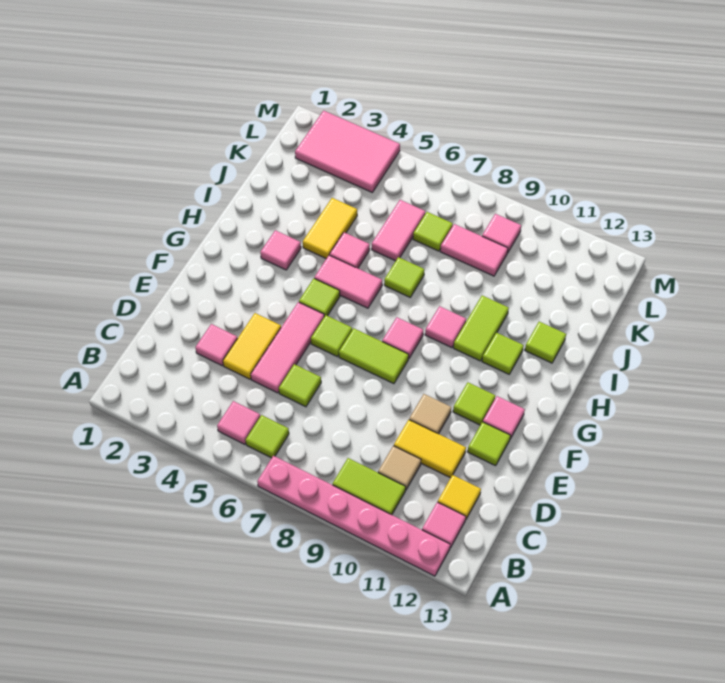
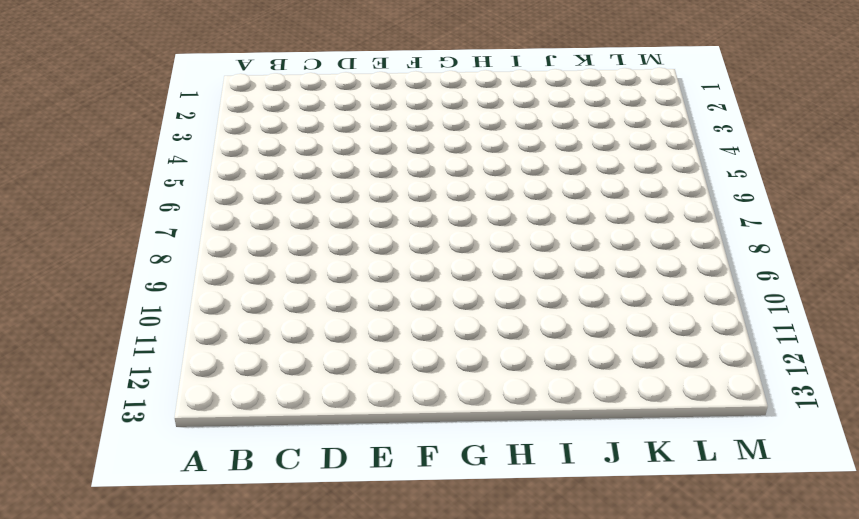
none -> pink 1x6 plate [257,456,450,576]
none -> pink 1x1 tile [217,401,260,444]
none -> lime 1x1 tile [246,415,289,458]
none -> lime 1x2 tile [333,458,406,515]

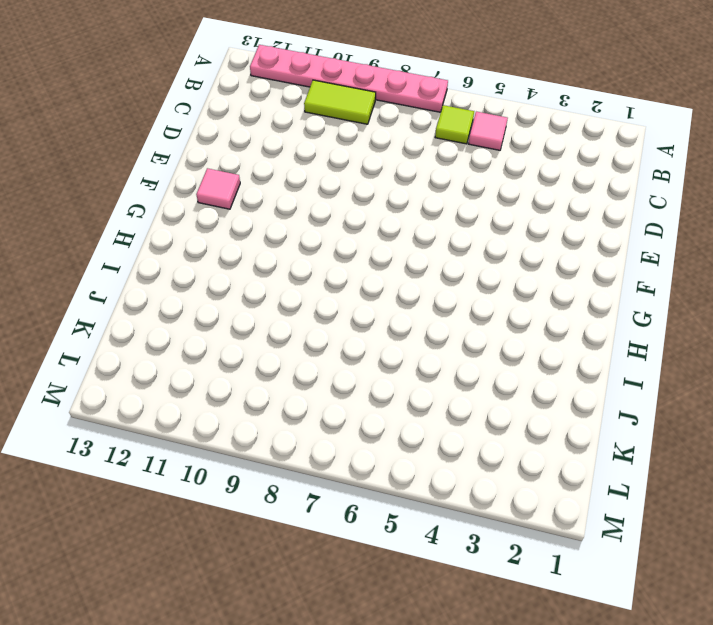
none -> pink 1x1 tile [422,502,466,548]
none -> tan 1x1 tile [378,446,421,490]
none -> yellow 1x1 tile [438,475,481,520]
none -> pink 1x1 tile [195,324,238,366]

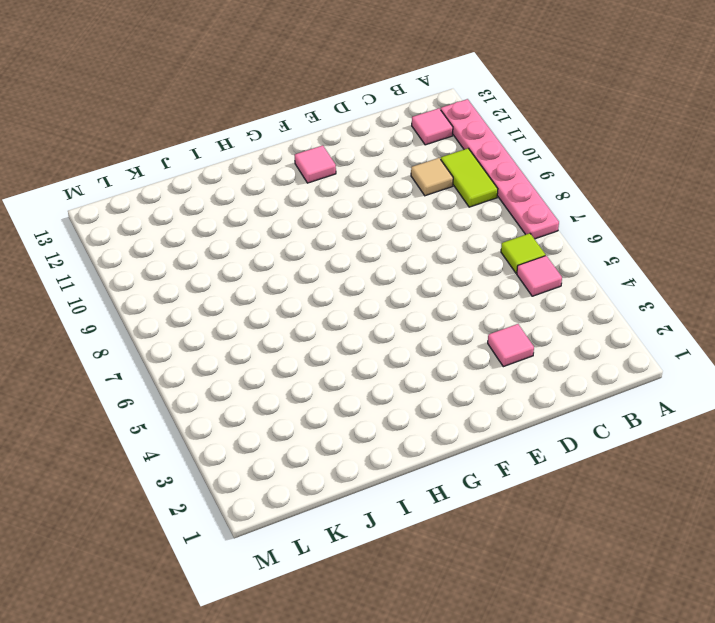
none -> yellow 1x1 tile [438,475,481,520]
none -> yellow 1x2 tile [223,313,281,379]
none -> pink 1x3 tile [251,302,324,393]
none -> lime 1x1 tile [279,364,321,407]

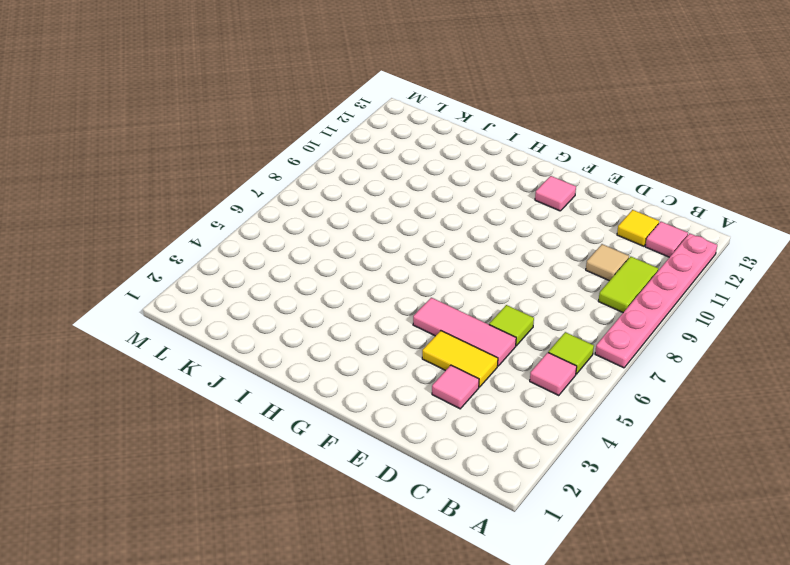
none -> yellow 1x2 tile [394,420,466,478]
none -> tan 1x1 tile [409,394,451,434]
none -> lime 1x1 tile [468,422,510,466]
none -> lime 1x1 tile [311,315,352,357]

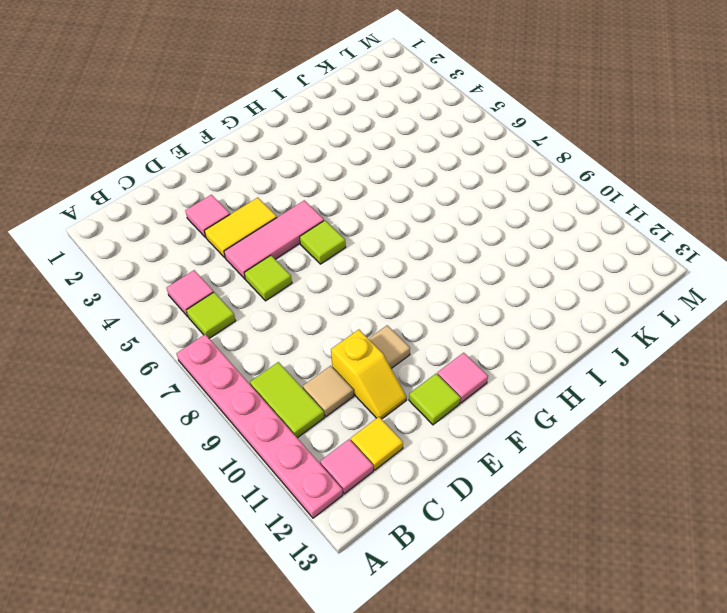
yellow 1x2 slope [331,330,407,419] -> yellow 1x2 tile [394,420,466,478]
none -> lime 1x2 tile [339,328,409,384]
none -> lime 1x1 tile [453,383,495,425]
none -> lime 1x1 tile [299,279,340,317]
none -> pink 1x1 tile [382,317,423,359]

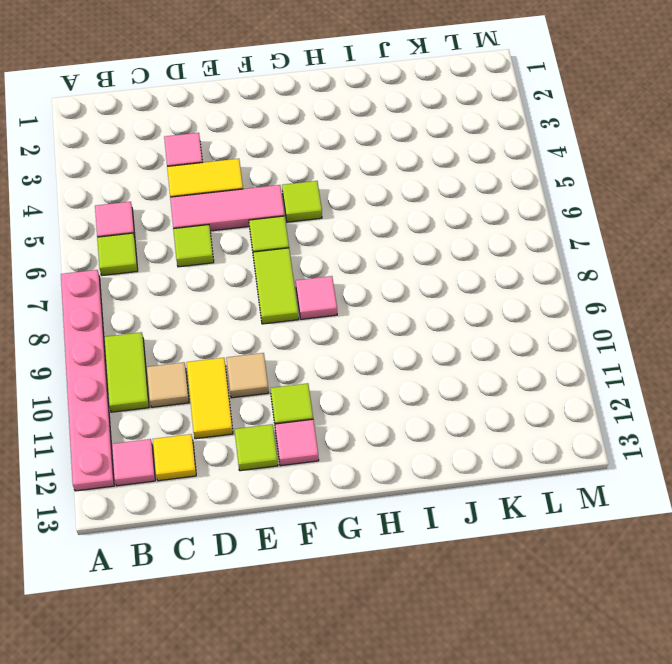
none -> pink 1x1 tile [260,230,301,270]
none -> pink 1x2 tile [314,255,382,308]
none -> pink 1x1 tile [425,306,466,348]
none -> lime 1x2 tile [453,296,509,361]

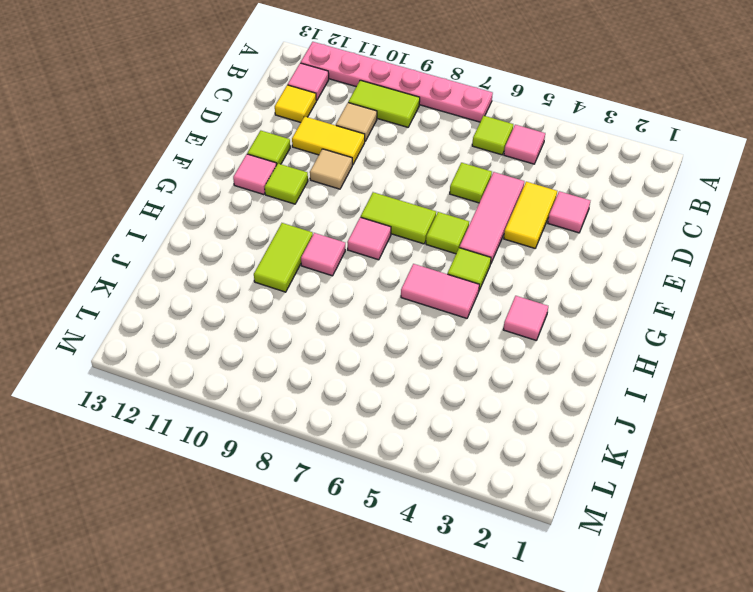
none -> lime 1x1 tile [482,333,524,374]
none -> yellow 1x2 tile [303,198,357,259]
none -> pink 1x1 tile [330,232,370,268]
none -> lime 1x1 tile [384,257,424,297]

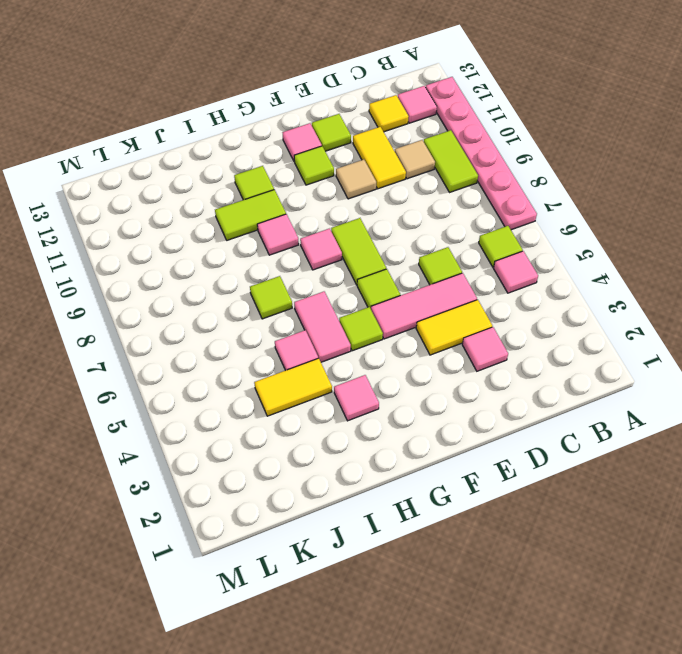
none -> lime 1x1 tile [525,322,566,363]
none -> pink 1x2 tile [372,200,426,261]
none -> lime 1x1 tile [413,212,453,251]
none -> pink 1x2 tile [440,224,508,276]

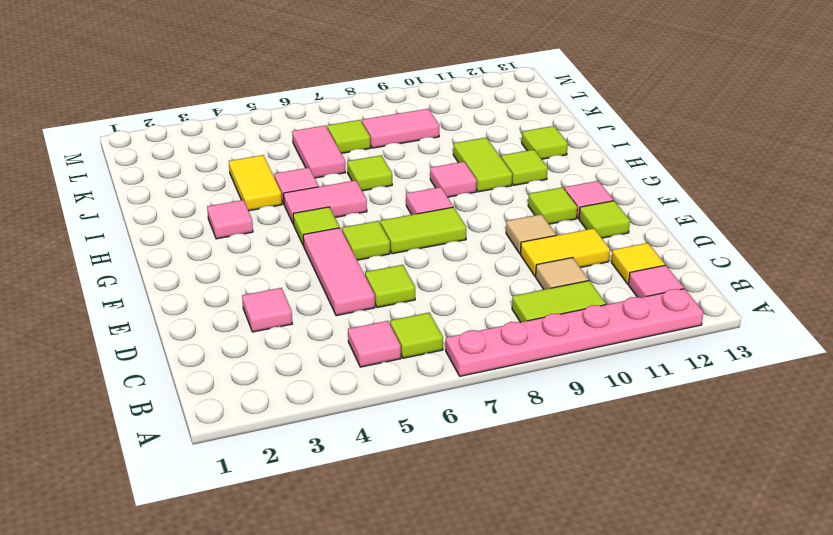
none -> yellow 1x2 tile [223,313,281,379]
none -> pink 2x3 tile [295,111,400,192]
none -> pink 1x1 tile [482,214,521,253]

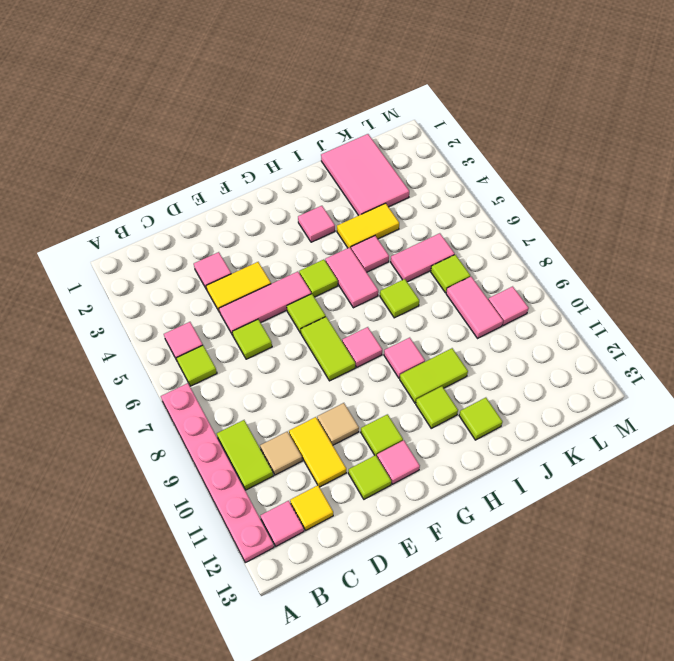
pink 2x3 tile [321,134,409,216] -> pink 2x3 tile moved to [295,111,400,192]

